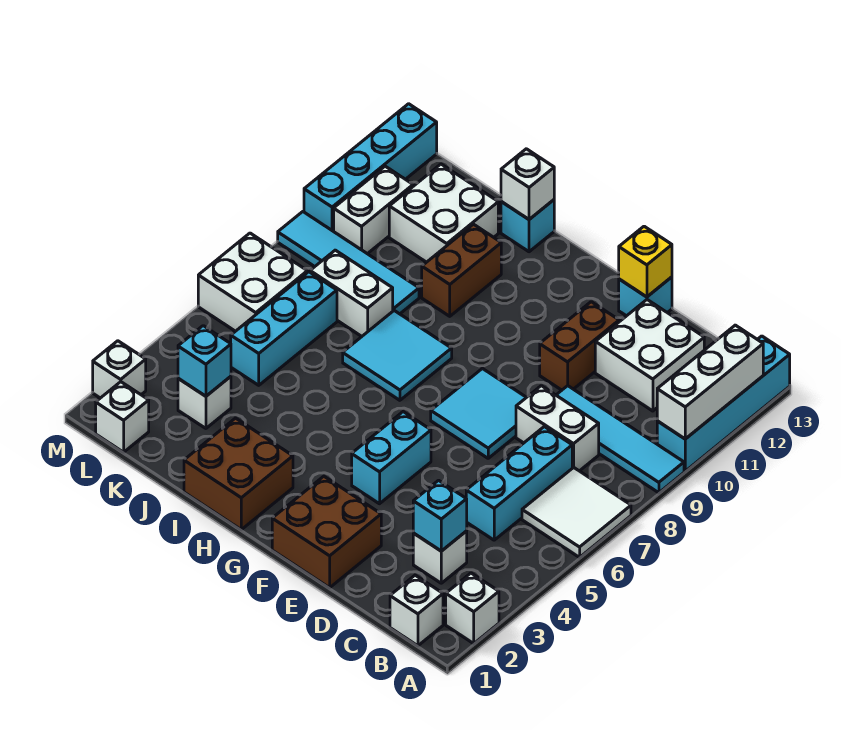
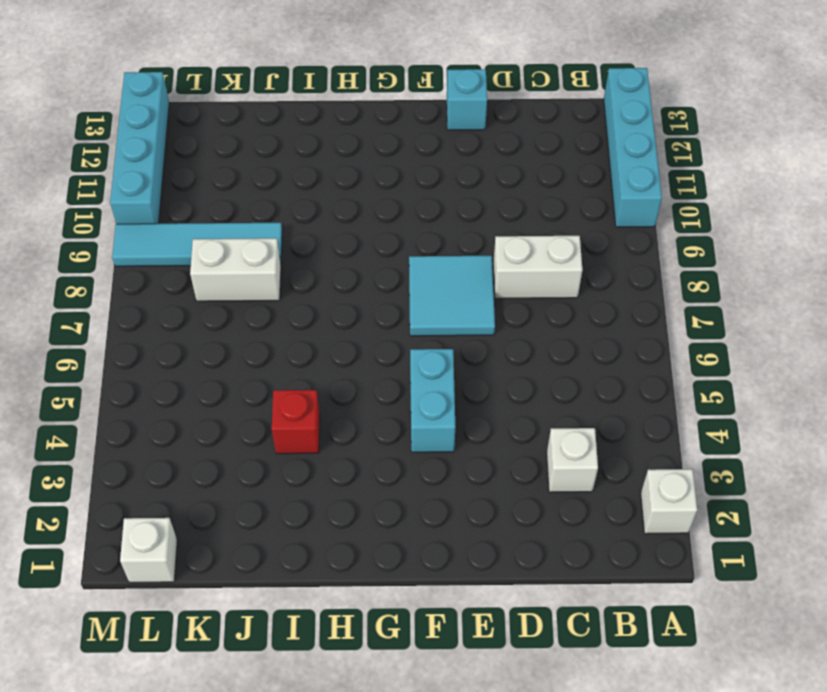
red 1x1 brick [272,390,320,454] -> none
none -> white 2x2 tile [522,467,631,557]
none -> cyan 1x4 tile [556,386,684,493]
none -> white 1x1 brick [390,575,443,646]
none -> cyan 1x3 brick [466,427,572,540]

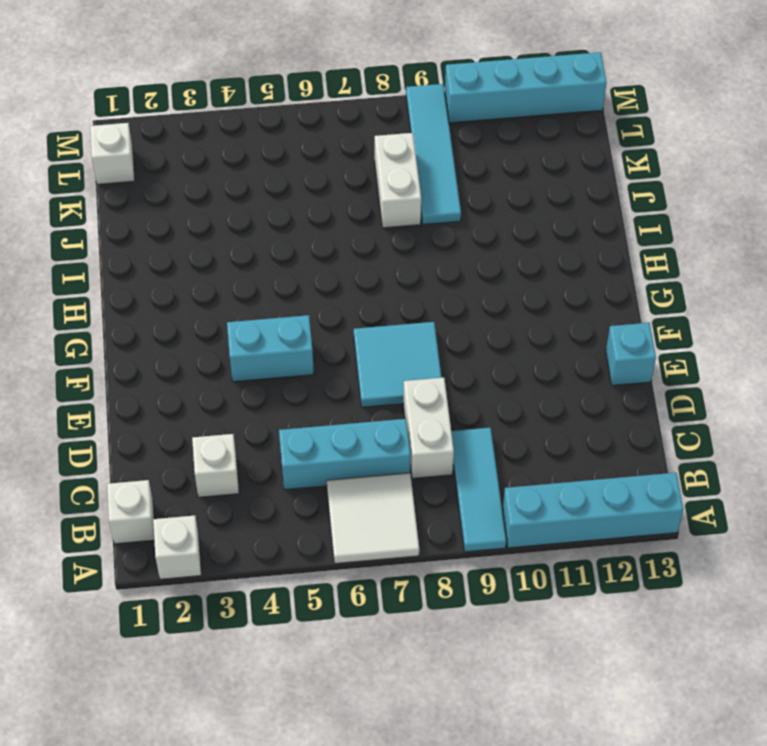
cyan 1x3 tile [451,428,506,552] -> cyan 1x4 tile [556,386,684,493]
none -> white 2x2 brick [595,300,704,411]
none -> brown 2x2 brick [272,476,381,588]
none -> brown 1x2 brick [540,302,619,390]
none -> brown 2x2 brick [184,418,293,529]

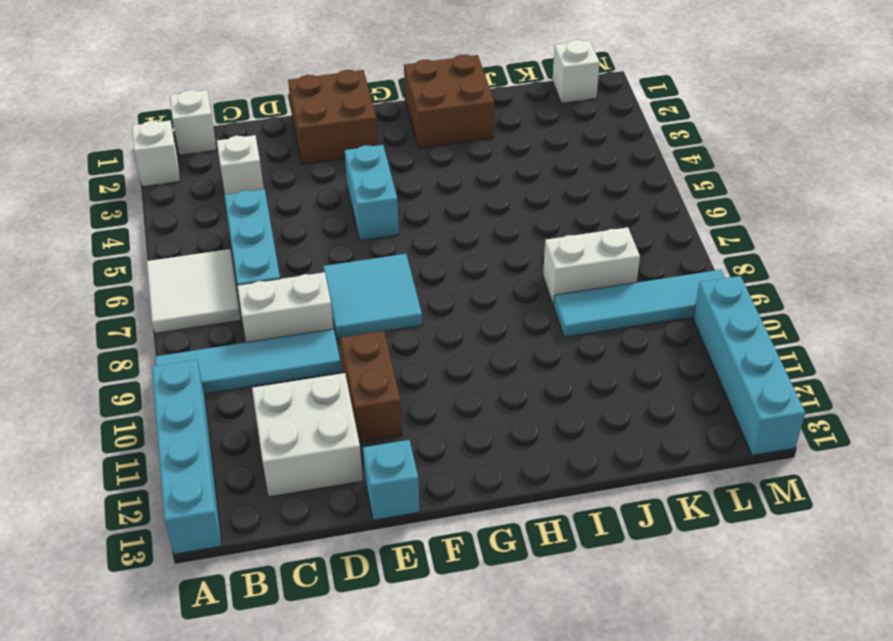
none -> cyan 2x2 tile [343,311,452,400]
none -> brown 1x2 brick [422,224,501,316]
none -> cyan 1x1 brick [501,200,554,252]
none -> white 2x2 brick [389,164,498,262]

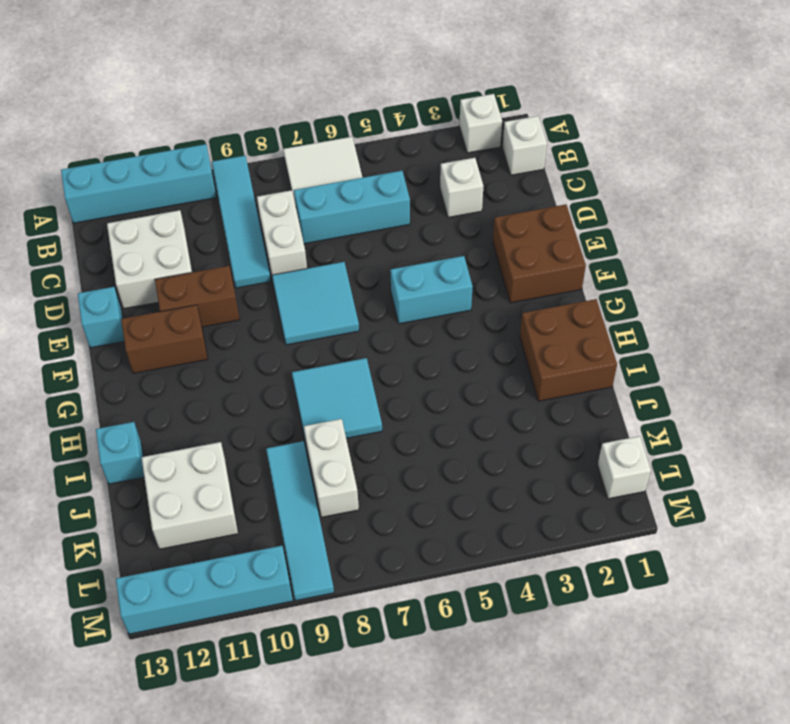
brown 1x2 brick [121,305,208,373] -> brown 1x2 brick moved to [422,224,501,316]
none -> white 1x1 brick [178,376,231,428]
none -> cyan 1x3 brick [231,272,337,385]
none -> white 2x2 brick [198,233,307,331]
none -> white 1x2 brick [334,166,413,254]

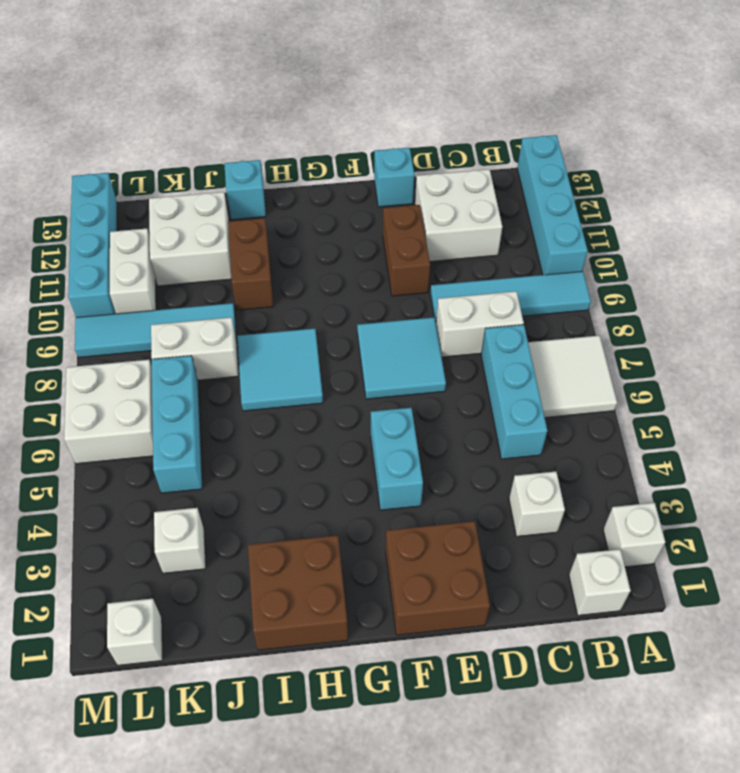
none -> white 1x1 brick [93,341,146,398]
none -> white 1x3 brick [657,325,763,439]
none -> cyan 1x1 brick [413,480,467,551]
none -> yellow 1x1 brick [619,226,672,297]

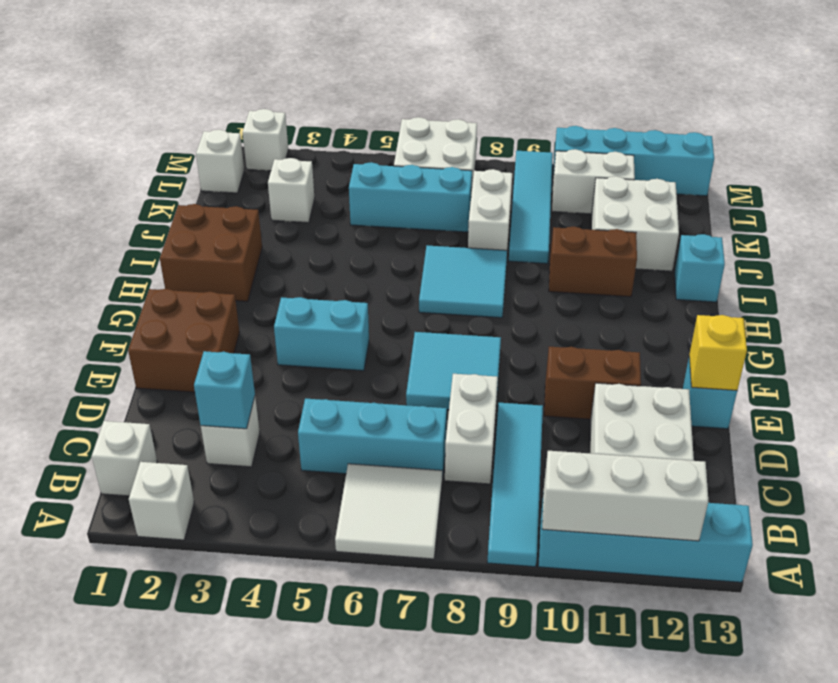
none -> white 1x1 brick [501,149,554,219]
none -> cyan 1x1 brick [178,326,231,396]

